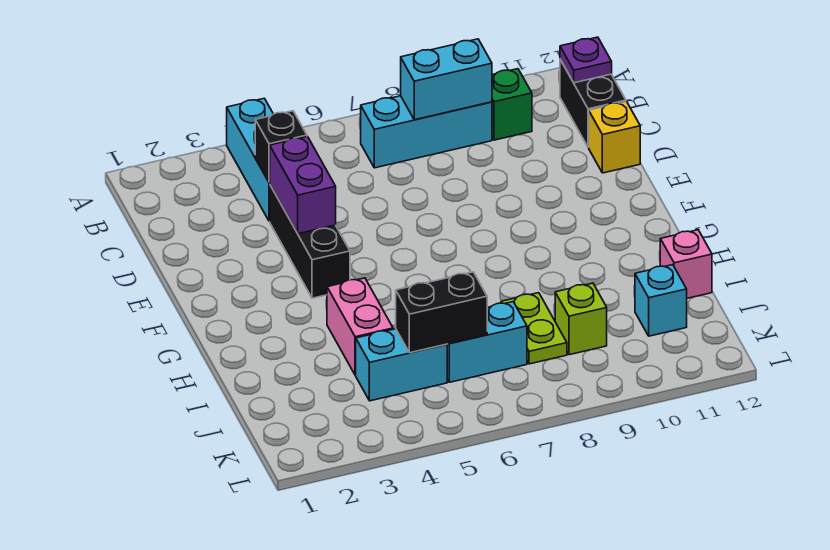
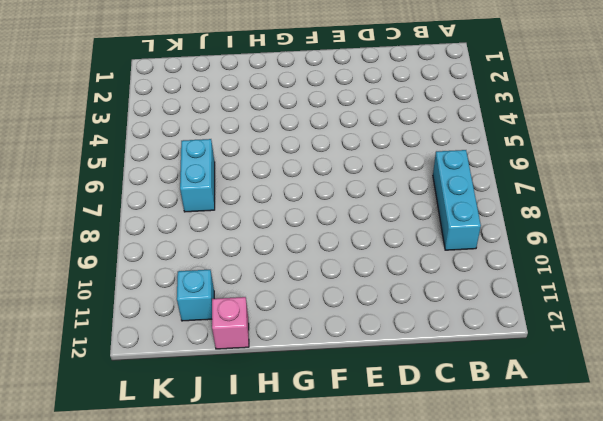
none -> cyan 1x3 brick [227,98,273,221]
none -> green 1x1 brick [492,69,532,140]
none -> black 1x2 brick [560,60,626,147]

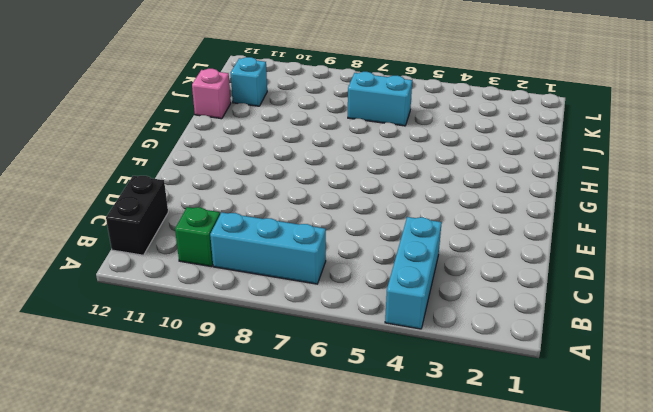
none -> black 1x3 brick [270,185,350,298]
none -> yellow 1x1 brick [589,102,640,173]
none -> pink 1x2 brick [327,278,393,375]

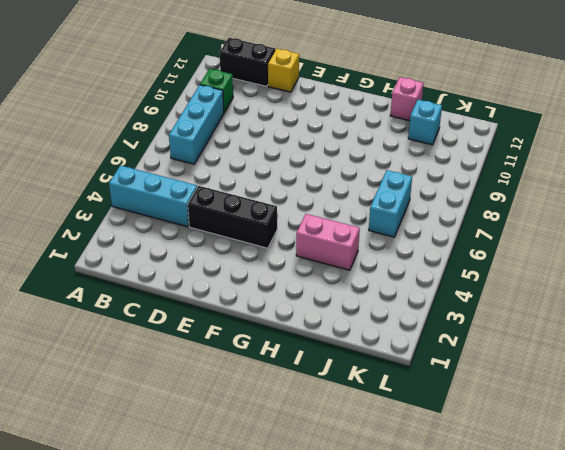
none -> lime 1x2 plate [501,293,567,364]
none -> cyan 1x2 brick [356,329,447,401]
none -> lime 1x1 brick [555,283,607,355]

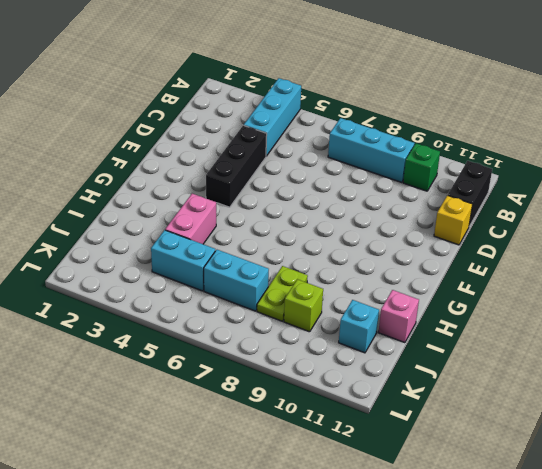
none -> cyan 1x2 brick [401,39,492,120]
none -> purple 1x1 plate [560,37,612,83]
none -> black 1x1 brick [255,111,307,182]

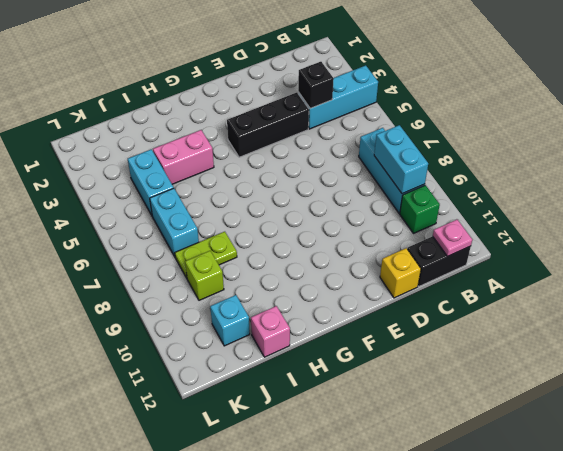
pink 1x1 plate [433,220,473,257] -> purple 1x1 plate [560,37,612,83]
none -> purple 1x2 brick [269,136,336,234]
none -> black 1x2 brick [396,272,487,353]

